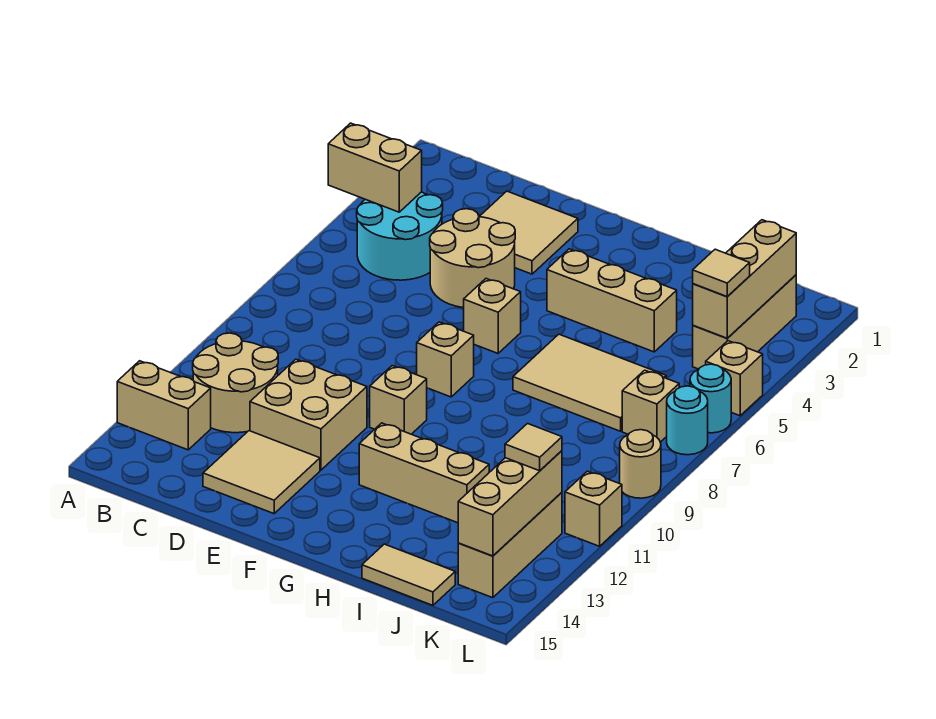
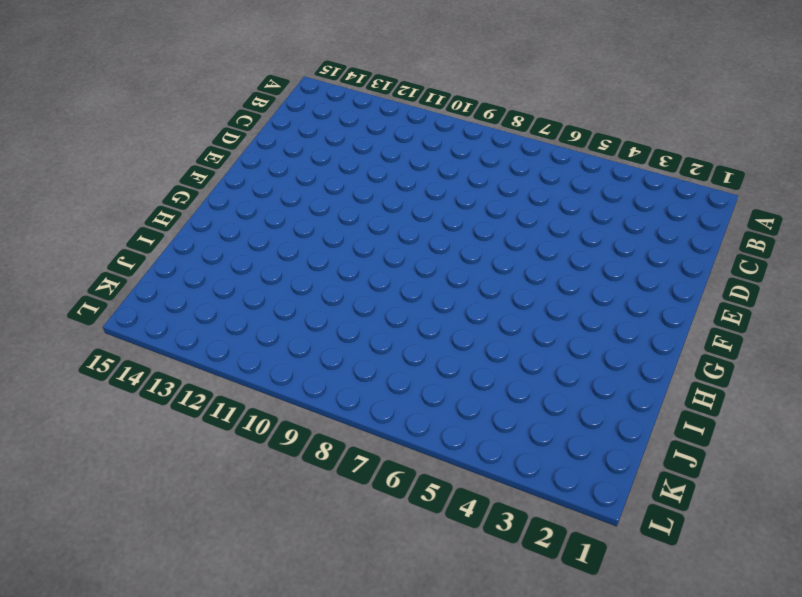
none -> tan 1x2 brick [117,361,211,450]
none -> cyan 2x2 round brick [357,192,443,280]
none -> tan 2x2 round brick [193,333,278,433]

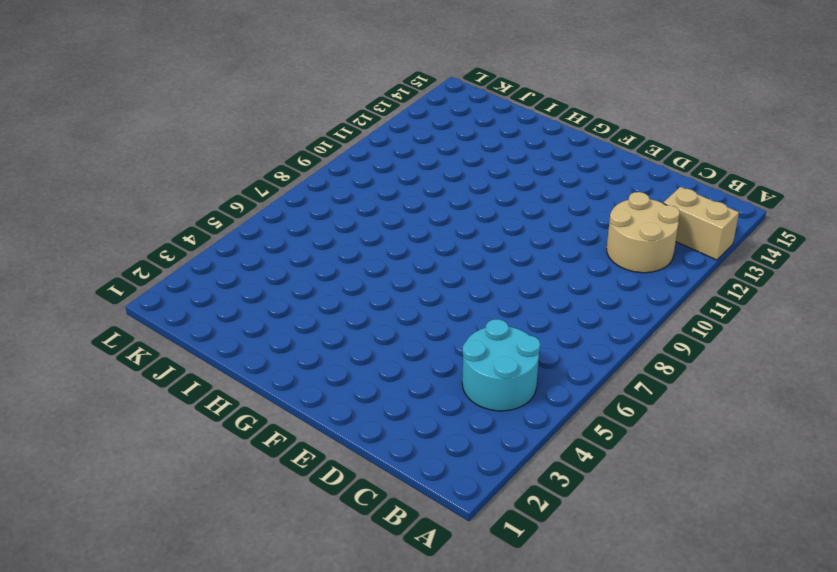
none -> tan 2x2 tile [479,191,578,274]
none -> tan 2x2 round brick [430,209,515,308]
none -> tan 2x2 brick [250,359,367,470]

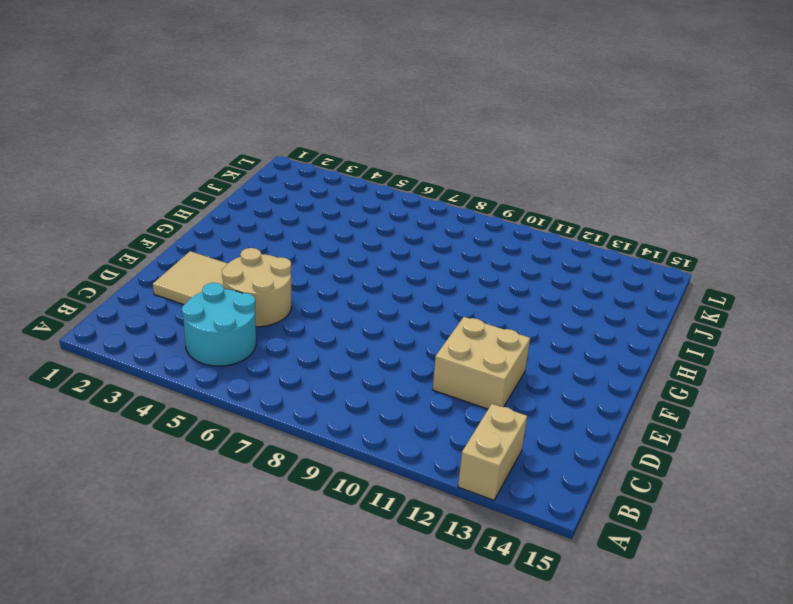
none -> tan 2x2 round brick [193,333,278,433]
none -> tan 2x2 tile [203,431,320,514]
none -> tan 1x1 brick [464,279,521,353]

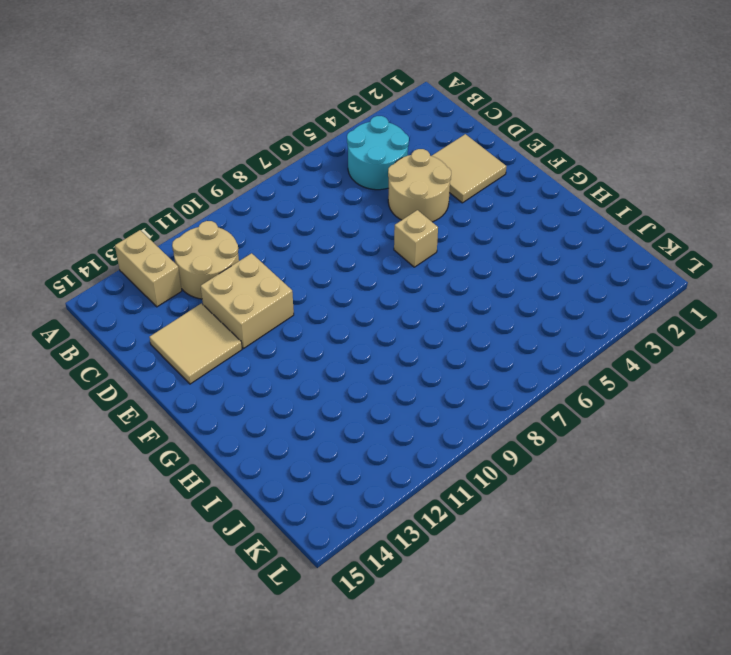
none -> tan 1x1 brick [417,322,474,397]
none -> tan 1x1 brick [370,366,427,434]
none -> tan 1x3 brick [547,249,677,352]

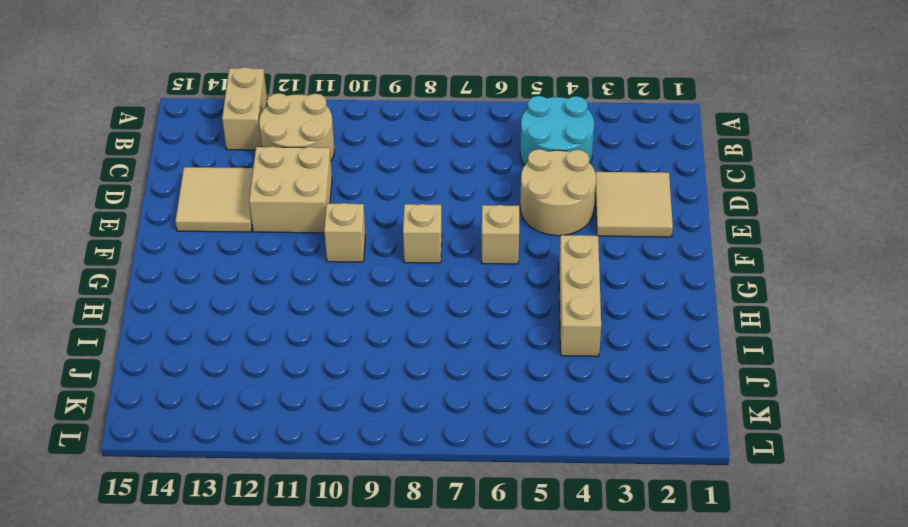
none -> tan 1x3 brick [359,423,489,523]
none -> tan 2x3 tile [513,334,666,431]
none -> tan 1x2 tile [362,544,455,605]

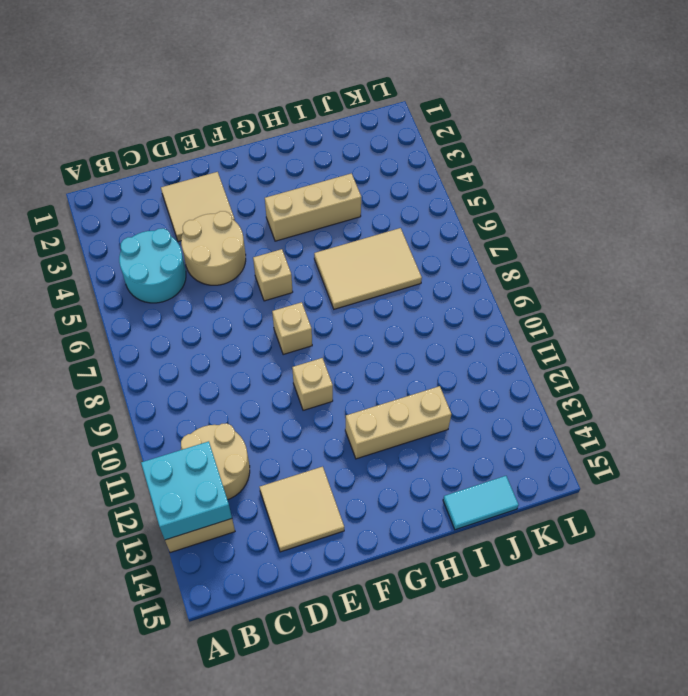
cyan 2x2 brick [141,441,232,540] -> none
cyan 1x2 tile [443,476,519,530] -> tan 1x2 tile [362,544,455,605]
none -> tan 2x2 brick [250,359,367,470]
none -> tan 1x3 brick [693,275,796,369]
none -> tan 1x1 brick [622,370,679,442]

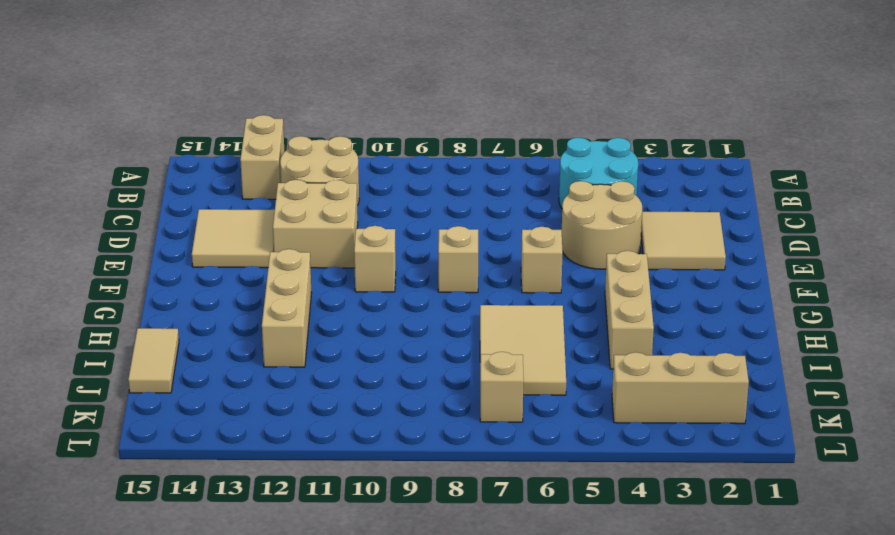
none -> tan 1x3 brick [458,492,562,598]
none -> tan 1x1 brick [706,341,763,416]
none -> cyan 1x1 round brick [690,364,731,433]

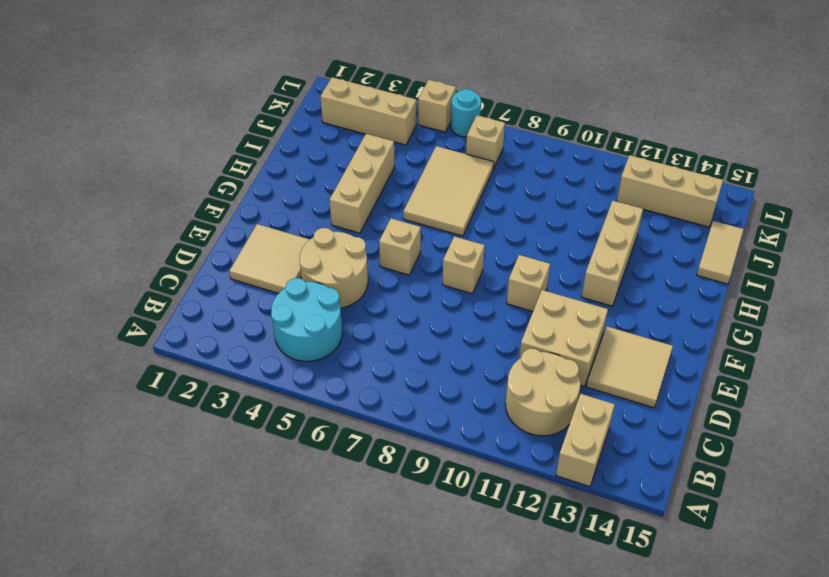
none -> cyan 1x1 round brick [667,386,708,455]
none -> tan 1x1 round brick [620,430,661,498]
none -> tan 1x1 brick [565,471,622,546]

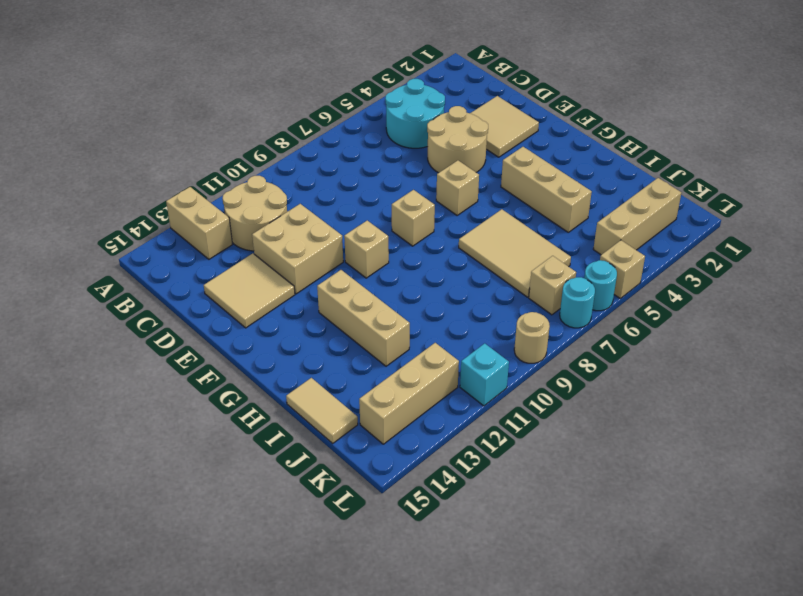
cyan 1x1 brick [460,343,509,406] -> tan 1x1 brick [565,471,622,546]
none -> tan 1x2 brick [328,123,422,212]
none -> tan 1x3 brick [693,220,796,338]
none -> tan 1x3 brick [458,451,562,556]

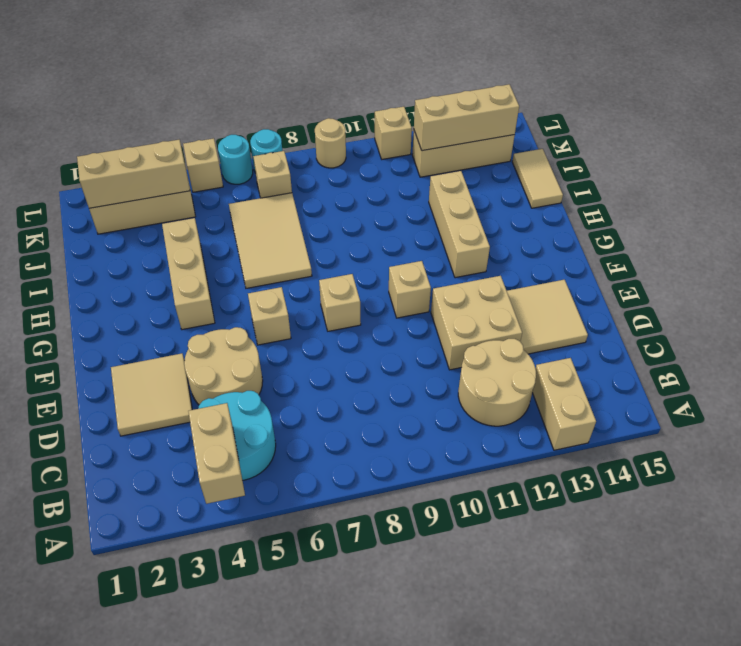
none -> tan 1x1 tile [693,249,750,297]
none -> tan 1x1 tile [505,424,562,471]

